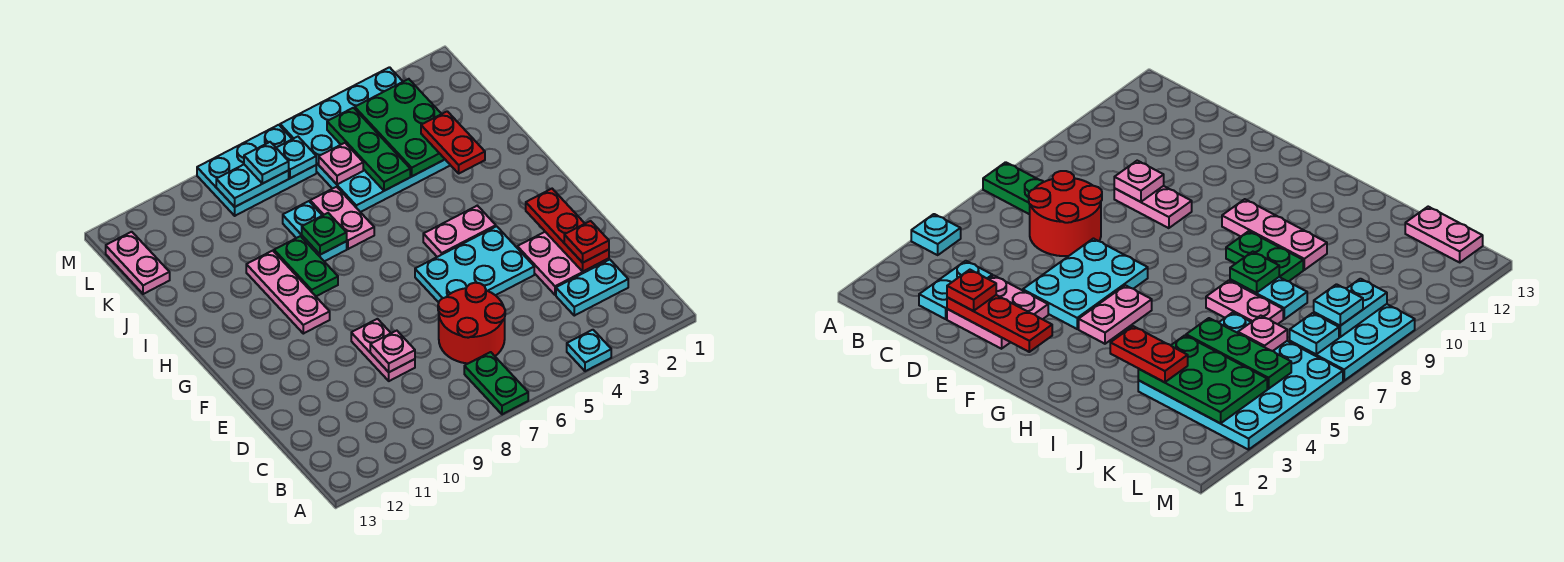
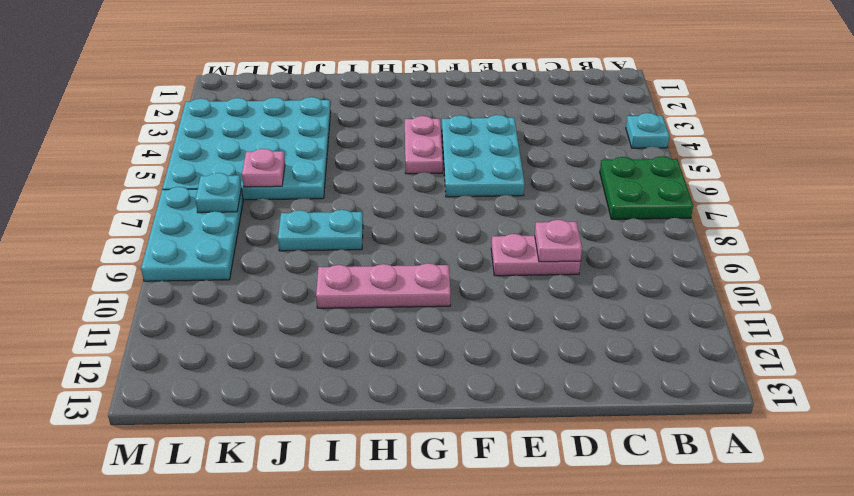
green 2x2 plate [600,156,693,219] -> green 1x2 plate [464,352,528,414]
none -> cyan 1x2 plate [556,260,628,316]
none -> red 2x2 round brick [438,283,505,363]
none -> pink 2x2 plate [517,232,609,295]

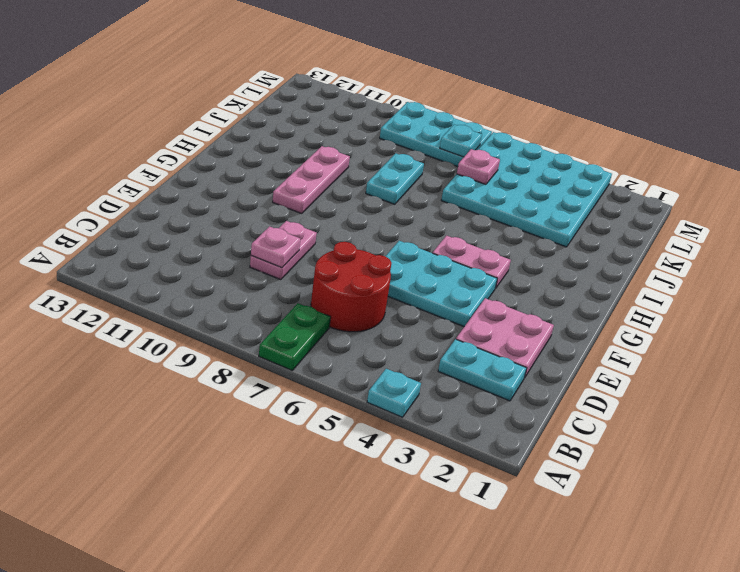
none -> green 1x2 plate [274,236,338,296]
none -> pink 1x2 plate [310,187,374,249]
none -> pink 1x2 plate [106,232,170,294]

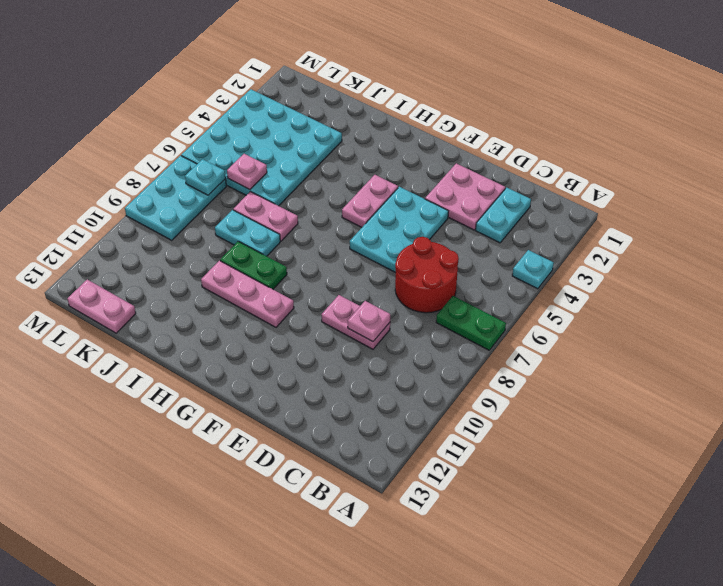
none -> red 1x3 plate [526,189,609,271]
none -> green 1x1 plate [302,213,347,255]
none -> green 2x3 plate [355,79,445,176]

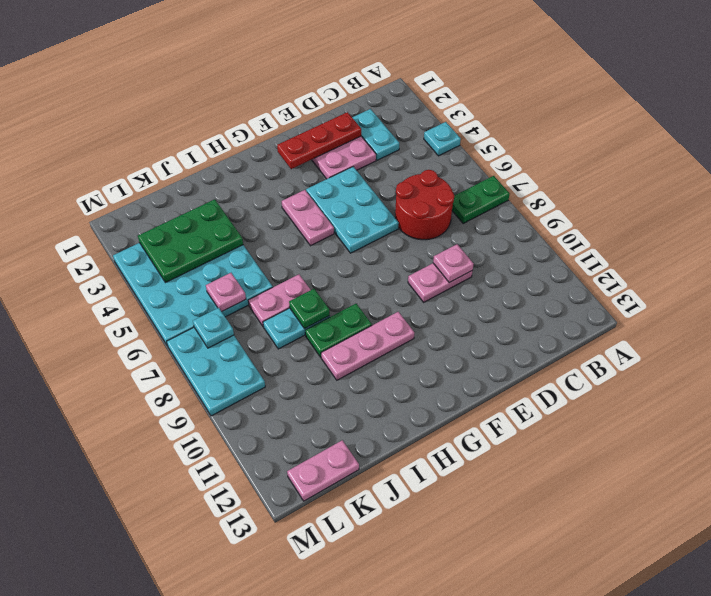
none -> green 1x3 plate [327,108,410,191]
none -> cyan 1x2 plate [216,165,289,207]
none -> red 1x1 plate [564,221,609,263]

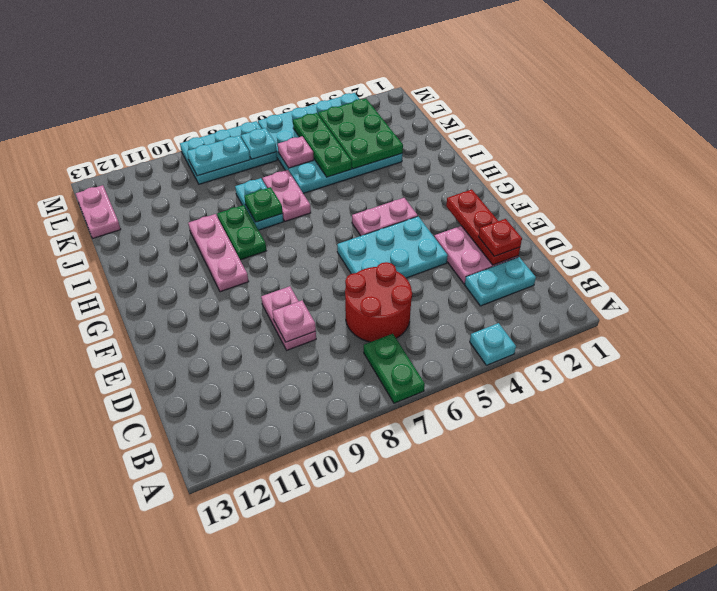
none -> red 1x2 plate [421,111,485,173]
none -> cyan 1x1 plate [244,142,289,184]

